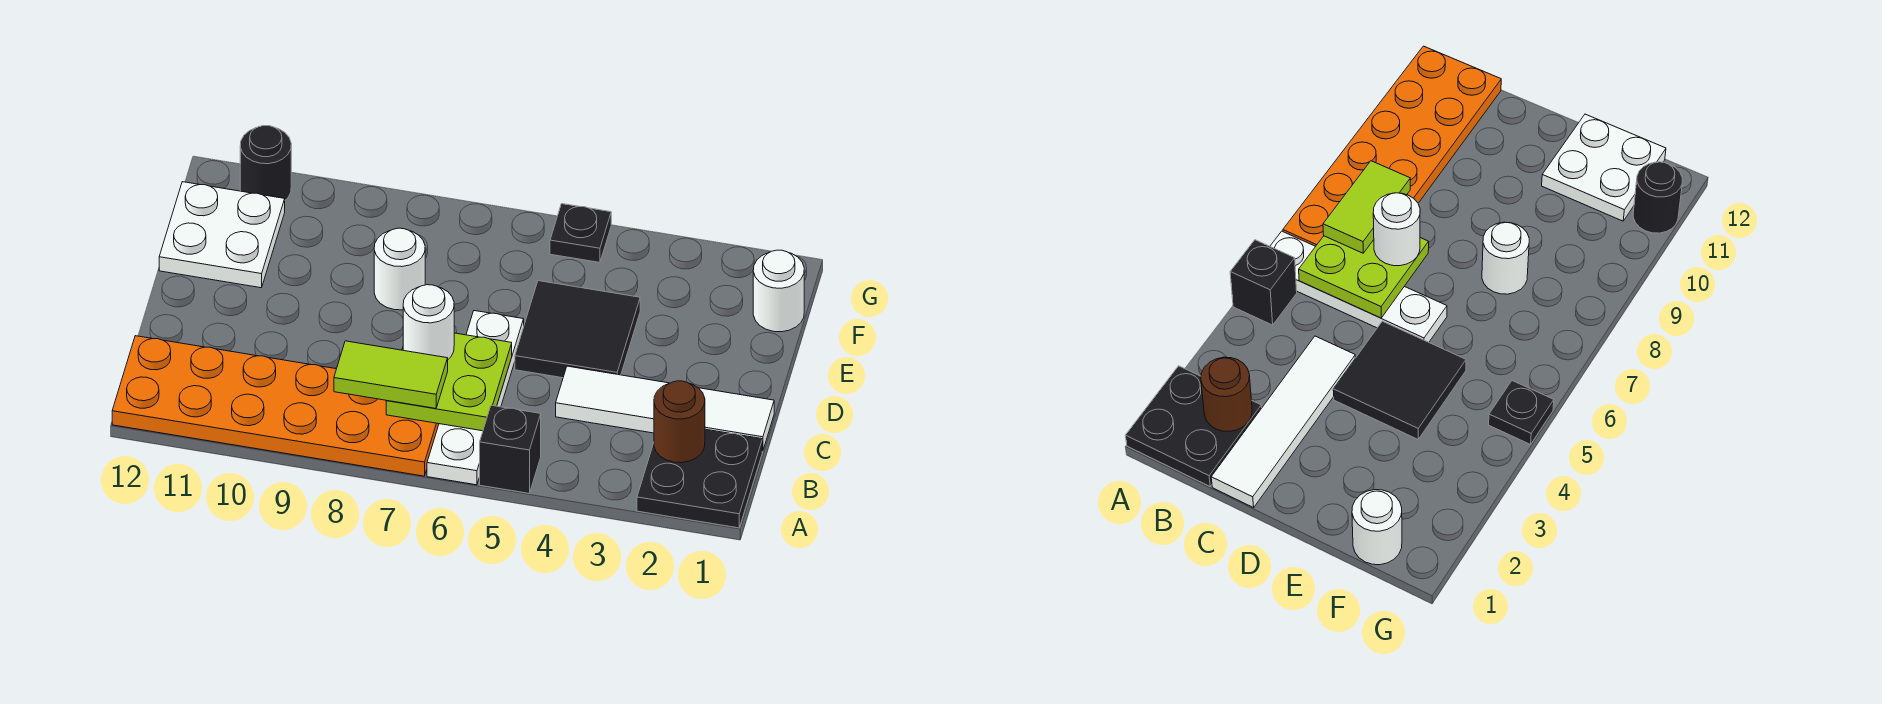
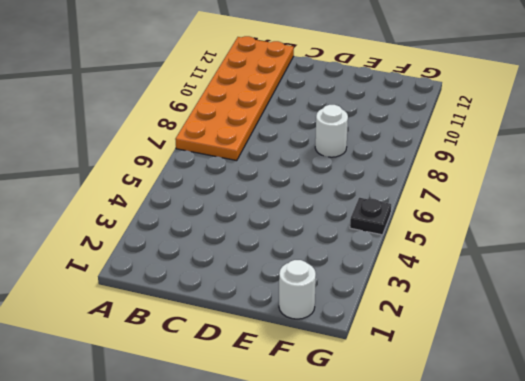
none -> black 2x2 plate [637,429,762,528]
none -> black 1x1 brick [480,405,541,493]
none -> white 1x4 plate [427,311,524,485]

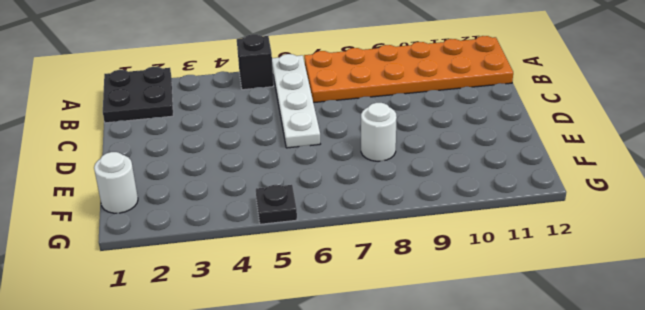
none -> white 1x4 tile [556,366,774,451]
none -> black 2x2 tile [515,281,640,378]
none -> white 2x2 plate [159,182,285,288]

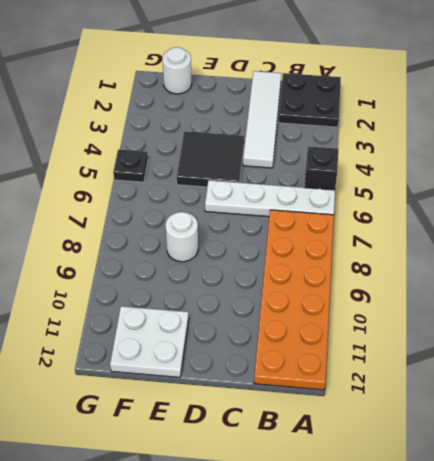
none -> black 1x1 round brick [240,126,291,200]
none -> brown 1x1 round brick [654,381,705,463]
none -> lime 2x2 plate [386,333,512,431]

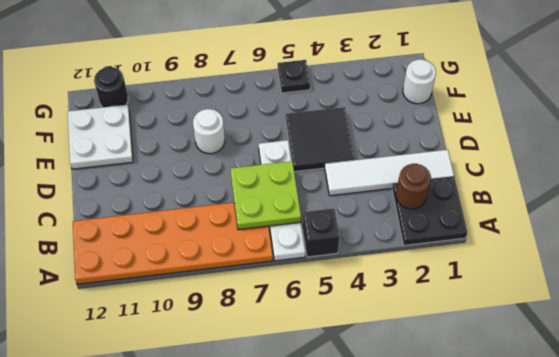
none -> lime 1x2 tile [334,341,448,408]
none -> white 1x1 round brick [403,285,454,359]

